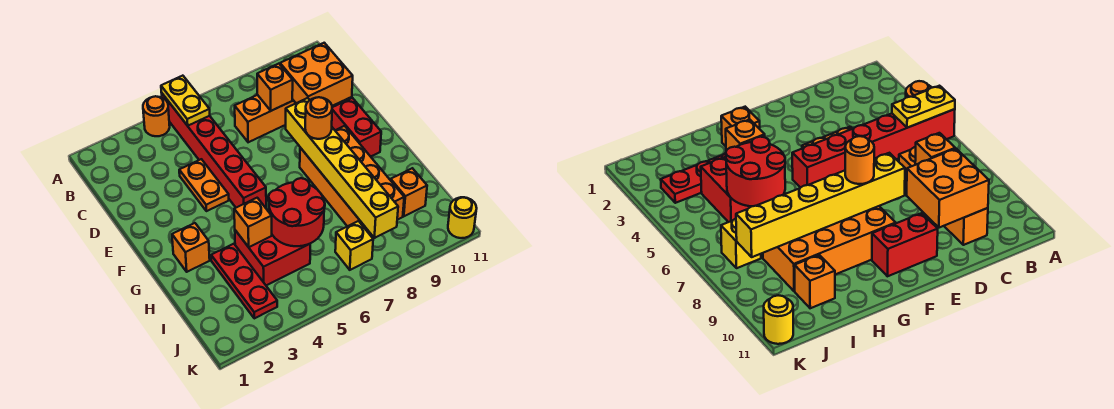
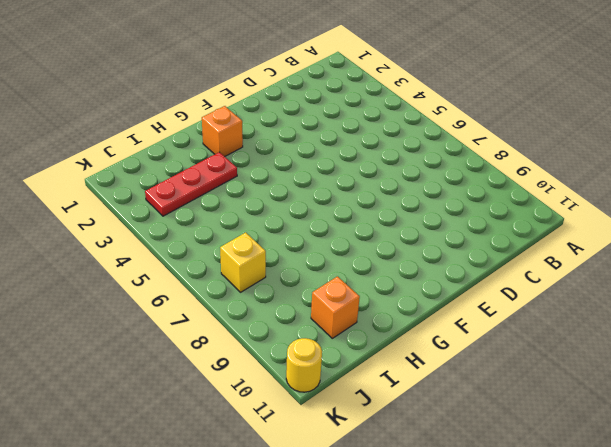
none -> orange 1x1 round brick [143,96,170,136]
none -> red 1x6 brick [162,94,266,208]
none -> orange 1x4 brick [235,95,296,142]

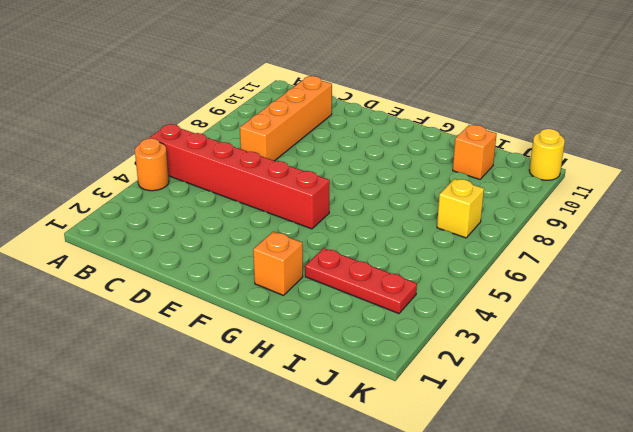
none -> orange 1x2 plate [179,159,229,211]
none -> red 1x2 brick [332,98,381,157]
none -> orange 2x4 brick [300,126,404,234]

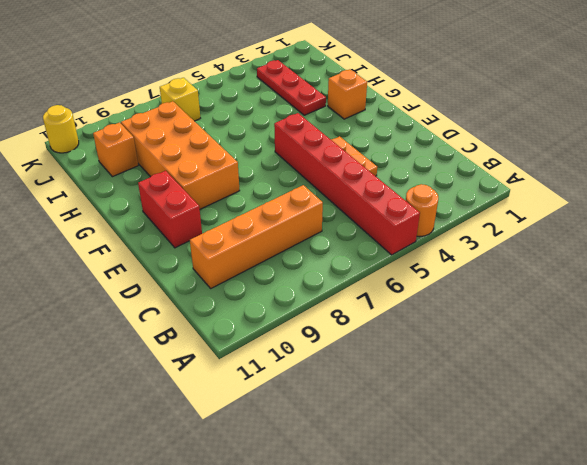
none -> red 2x2 brick [235,230,310,285]
none -> yellow 1x2 plate [161,76,210,126]
none -> orange 1x1 brick [257,64,293,111]

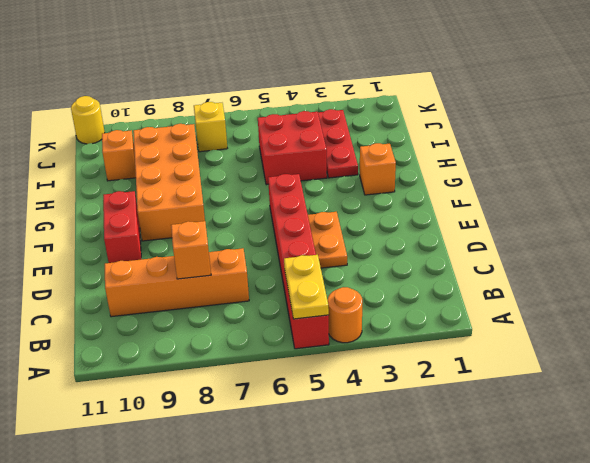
none -> orange 2x2 brick [280,43,353,106]
none -> yellow 1x6 brick [286,98,398,238]
none -> orange 1x1 brick [234,198,272,247]

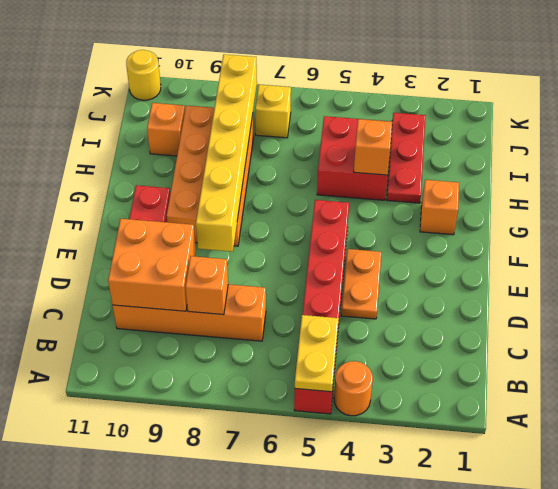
none -> red 2x2 round brick [269,178,325,246]
none -> orange 1x1 round brick [305,97,332,139]

